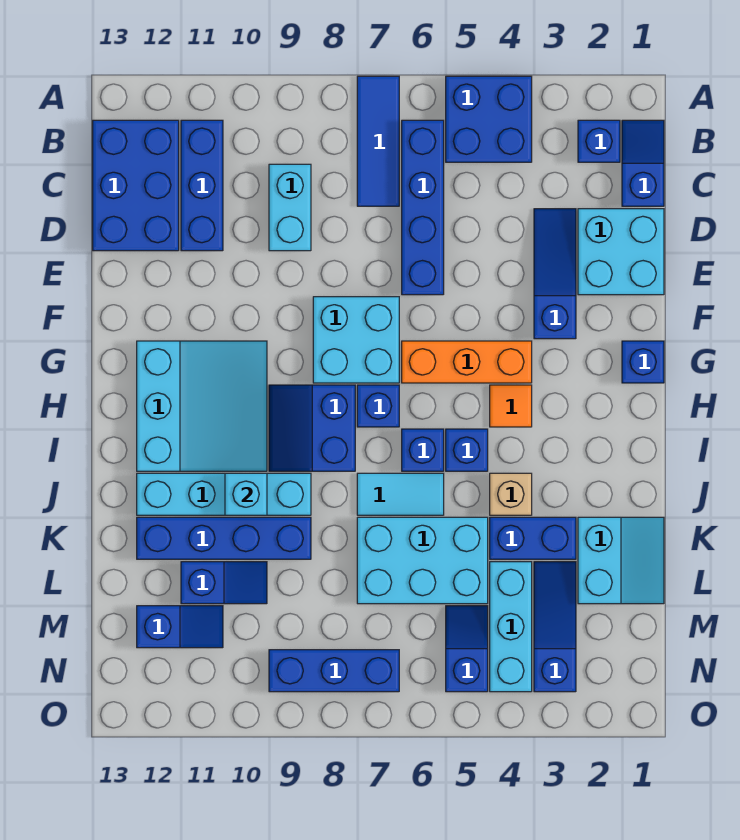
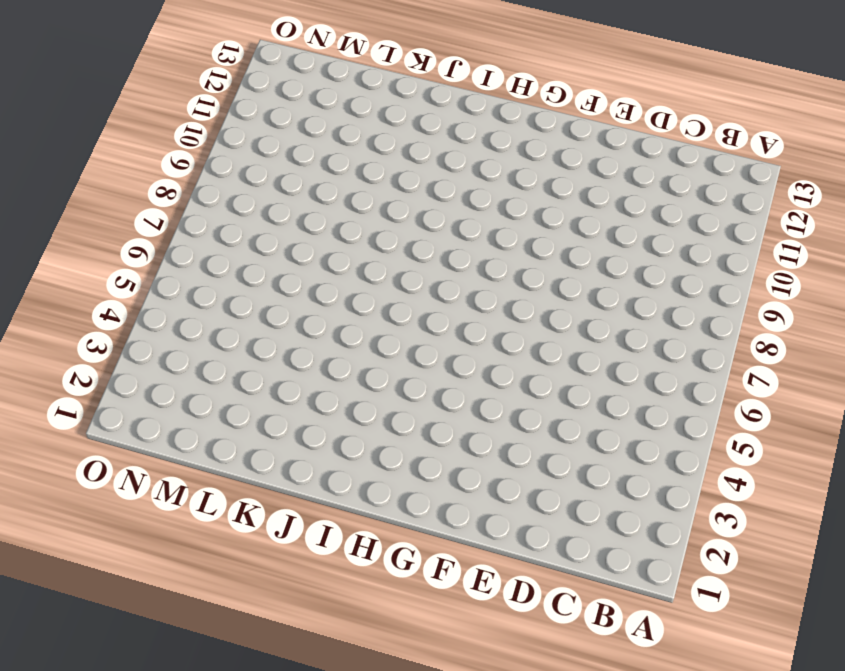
none -> blue 2x2 brick [446,76,532,162]
none -> blue 1x3 tile [357,76,399,206]
none -> blue 1x2 slope [622,120,664,206]
none -> blue 1x1 brick [578,120,620,162]

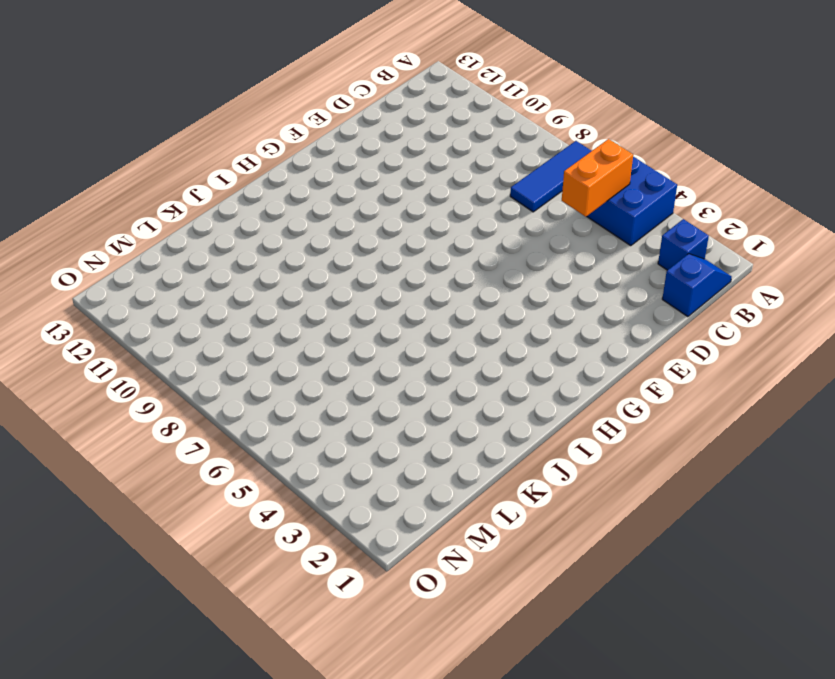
orange 1x2 brick [562,139,633,217] -> none
none -> blue 1x4 brick [402,120,444,295]
none -> blue 1x3 brick [181,120,223,251]
none -> blue 2x3 brick [93,120,179,251]
none -> cyan 1x2 brick [269,164,311,251]

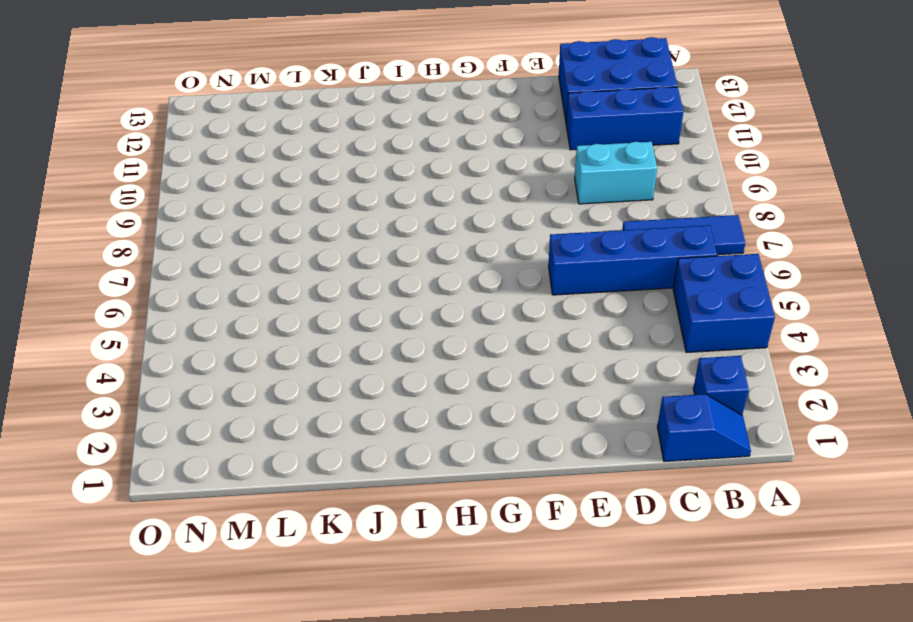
none -> cyan 2x2 brick [578,209,664,295]
none -> blue 1x3 slope [534,209,576,339]
none -> cyan 2x2 brick [313,297,399,383]
none -> blue 1x1 brick [622,341,664,383]

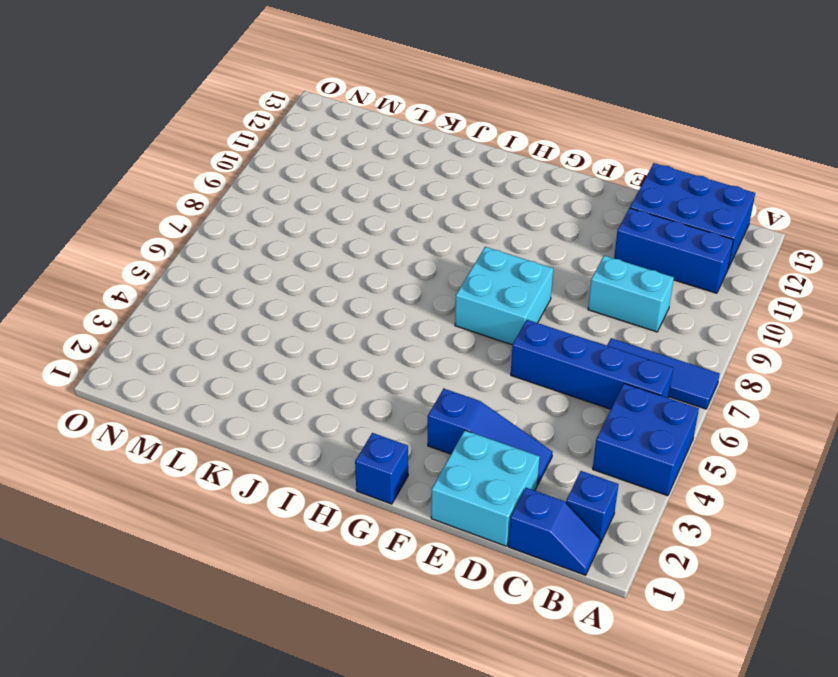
none -> orange 1x3 brick [402,341,532,383]
none -> cyan 3x3 slope [137,341,267,471]
none -> orange 1x1 tile [490,385,532,427]
none -> blue 1x1 brick [357,385,399,427]

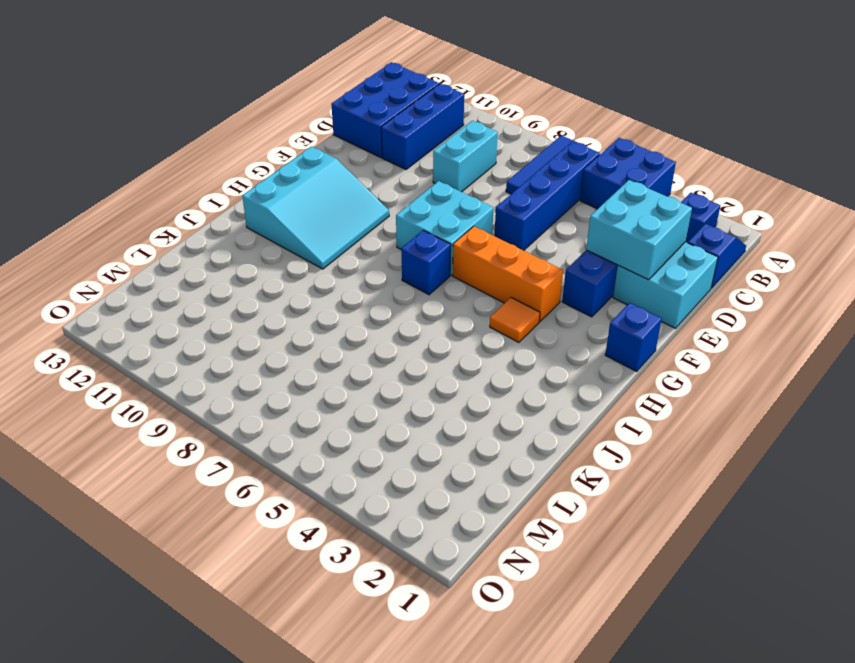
cyan 2x2 brick [586,180,692,280] -> none
none -> blue 2x2 slope [269,385,355,471]
none -> blue 1x1 brick [446,429,488,471]
none -> blue 1x1 brick [402,429,444,471]
none -> tan 1x1 brick [490,473,532,515]

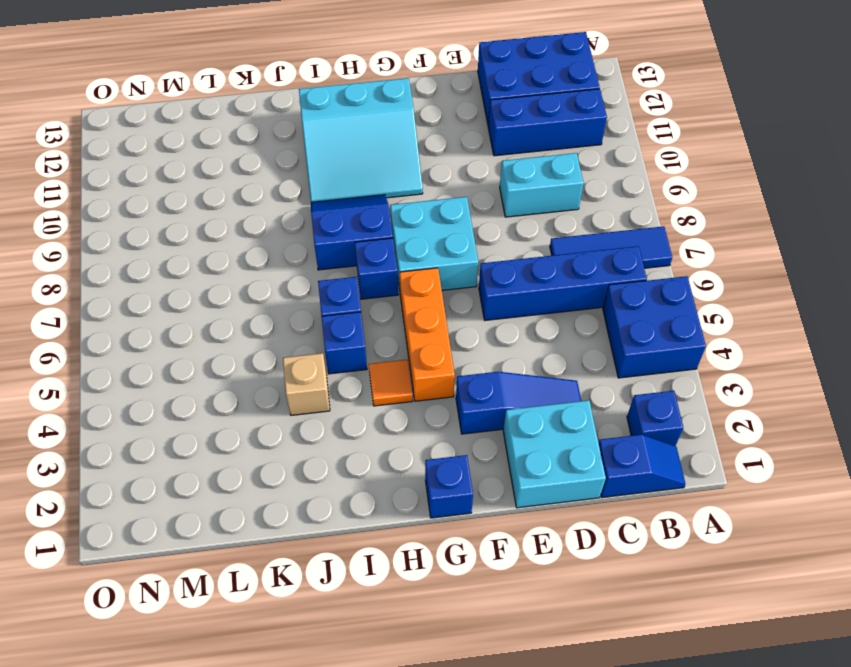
none -> cyan 1x2 tile [357,473,444,515]
none -> cyan 1x4 brick [137,473,311,515]
none -> cyan 2x2 slope [578,517,664,604]
none -> blue 1x2 brick [490,517,576,559]

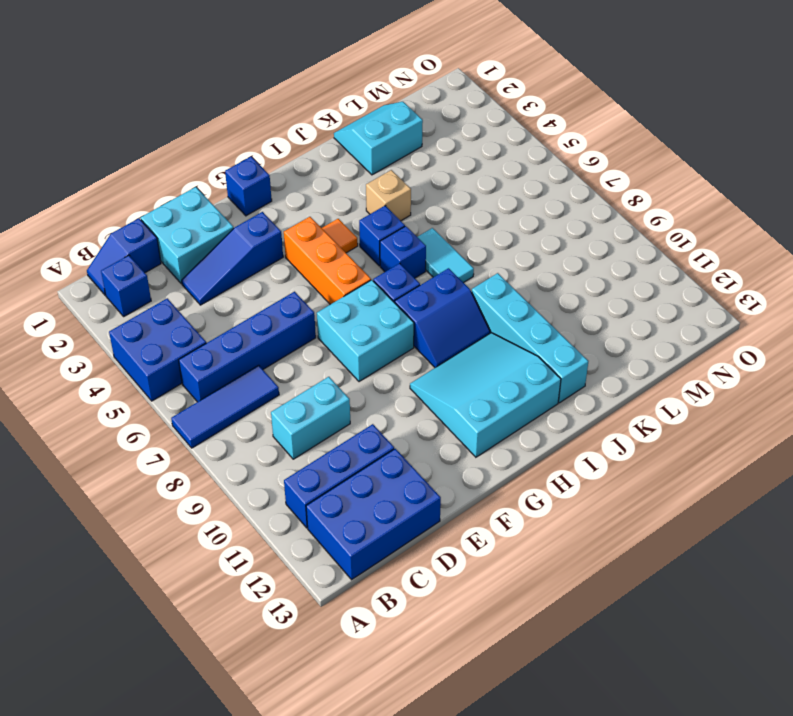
none -> blue 1x2 brick [490,517,576,559]
none -> cyan 2x3 brick [357,517,488,604]
none -> blue 1x4 brick [137,517,311,559]
none -> blue 1x3 slope [534,562,576,692]

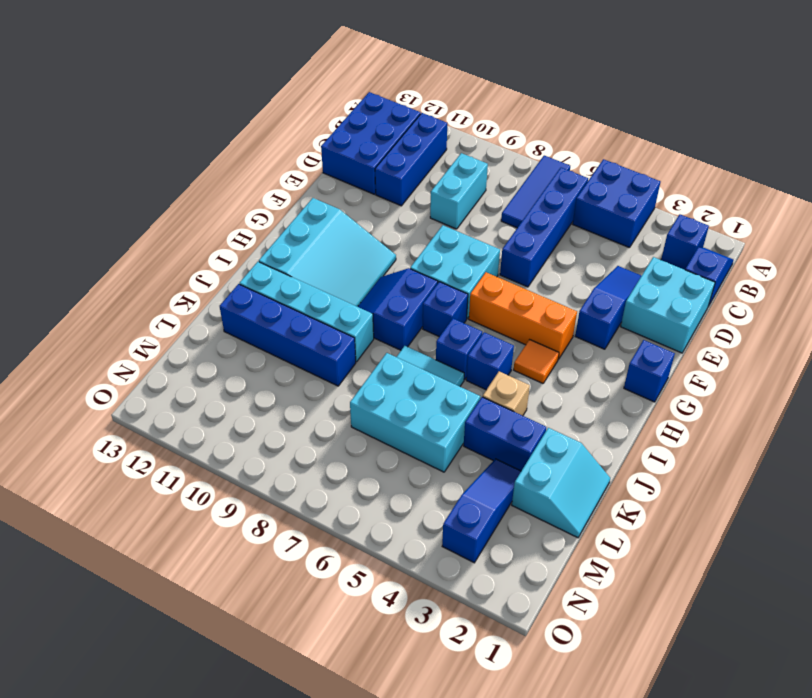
none -> cyan 1x3 brick [490,562,532,692]
none -> blue 1x2 slope [181,562,267,604]
none -> blue 1x2 slope [446,606,488,692]
none -> blue 1x2 slope [137,606,223,648]

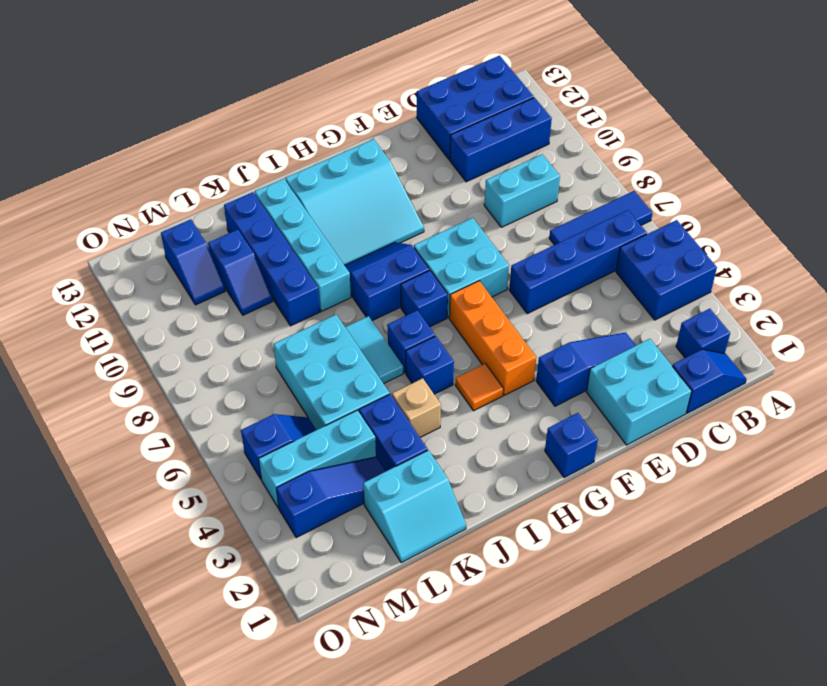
none -> blue 1x3 brick [269,650,399,692]
none -> cyan 1x1 brick [225,473,267,515]

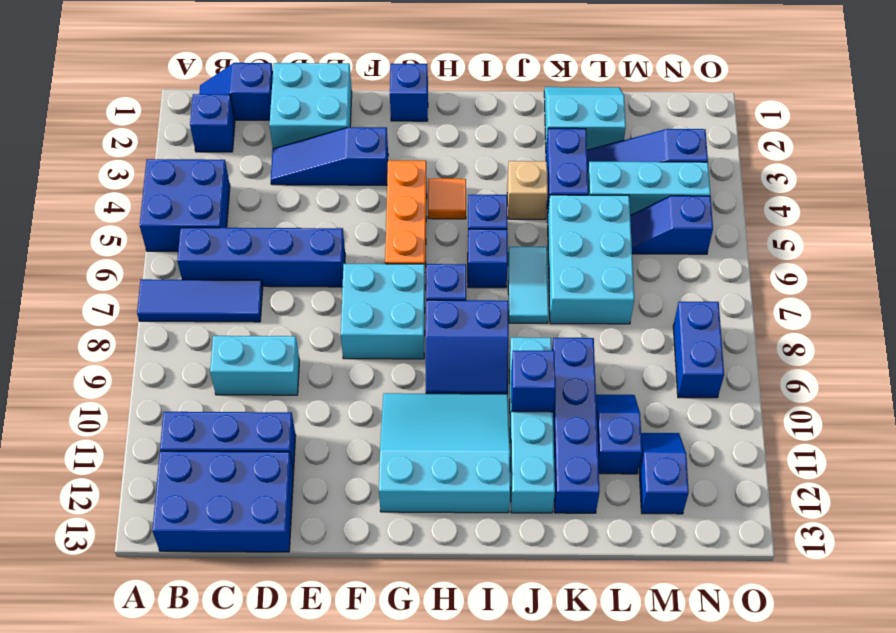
blue 1x1 brick [511,351,556,412] -> cyan 1x1 brick [225,473,267,515]
blue 1x2 brick [673,302,724,398] -> blue 1x3 brick [269,650,399,692]

